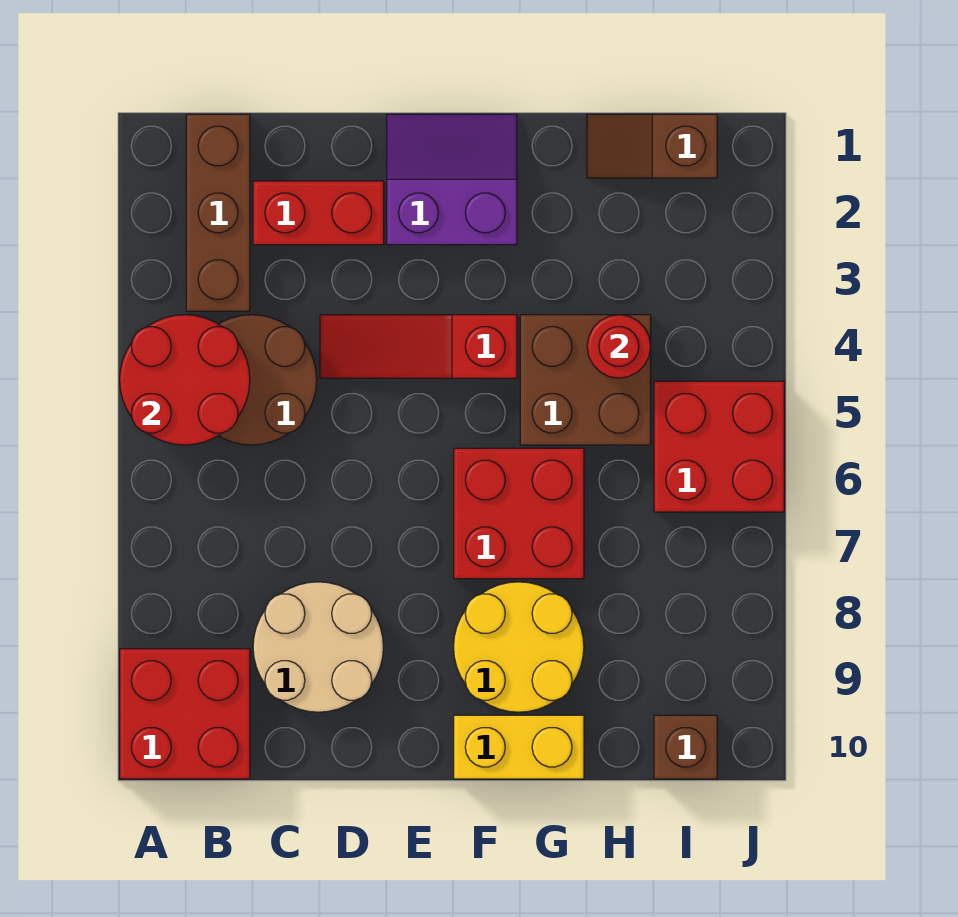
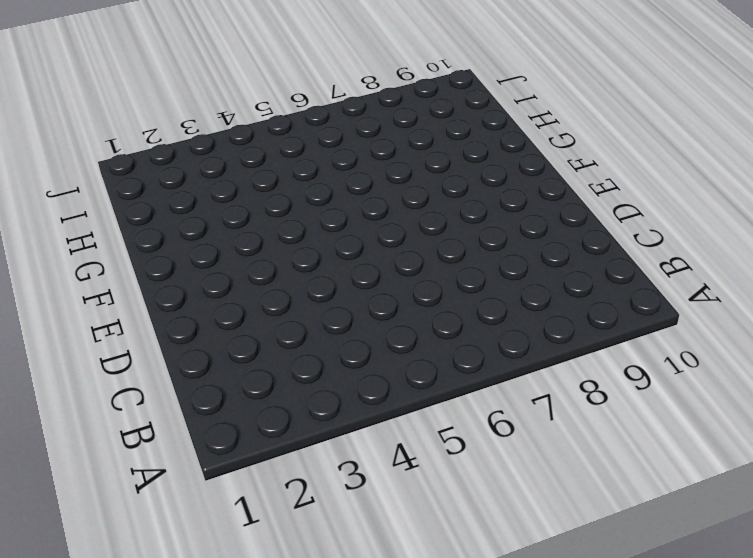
none -> red 2x2 brick [120,649,250,779]
none -> brown 1x3 brick [186,114,250,311]
none -> brown 2x2 round brick [218,315,317,445]

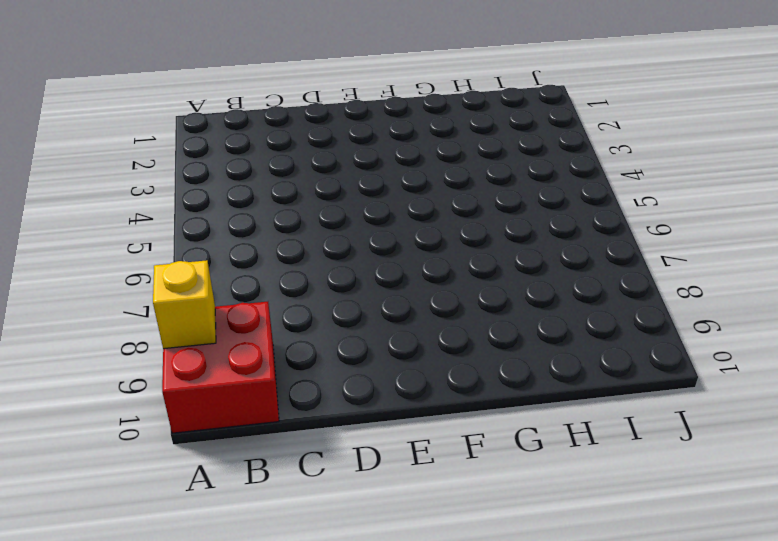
yellow 1x1 brick [153,260,216,349] -> none
none -> brown 1x3 brick [186,114,250,311]
none -> brown 2x2 round brick [218,315,317,445]
none -> red 1x2 brick [253,181,384,245]

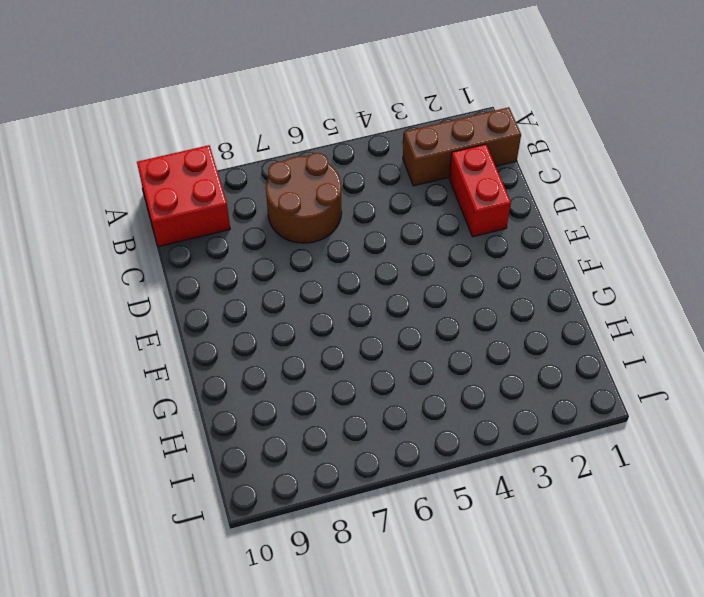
brown 2x2 round brick [266,153,342,243] -> brown 2x2 round brick moved to [218,315,317,445]
none -> tan 2x2 round brick [253,582,383,712]
none -> red 1x3 slope [320,315,517,378]
none -> purple 2x2 slope [387,114,517,245]

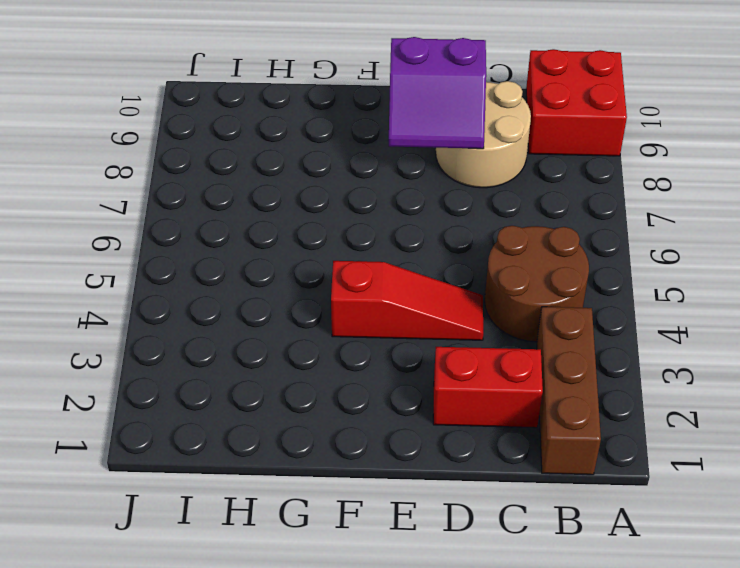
purple 2x2 slope [389,37,486,149] -> purple 2x2 slope moved to [387,114,517,245]
none -> red 2x2 brick [454,448,584,579]
none -> yellow 2x2 round brick [454,582,584,712]
none -> yellow 1x2 brick [454,715,584,779]

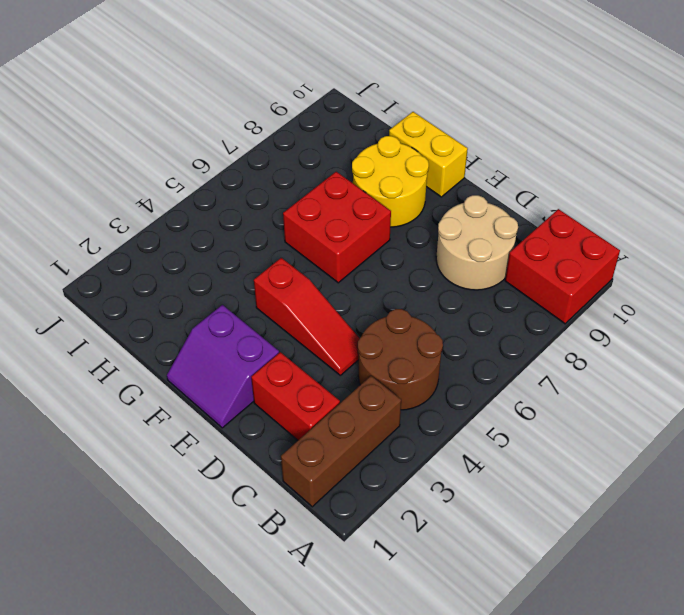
none -> brown 2x2 brick [520,315,651,445]
none -> brown 1x2 slope [587,114,717,178]
none -> red 2x2 brick [654,381,784,512]

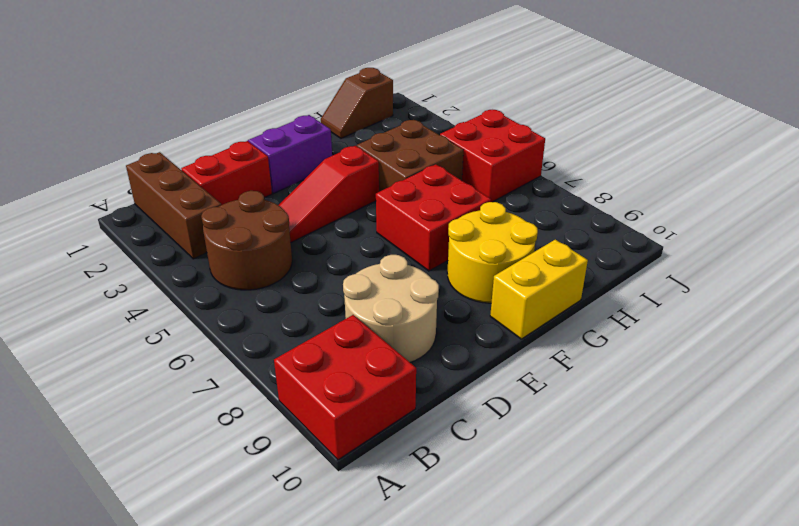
none -> brown 1x1 brick [654,715,717,779]
none -> red 2x2 round brick [120,315,250,445]
none -> red 1x1 round brick [587,315,651,378]

